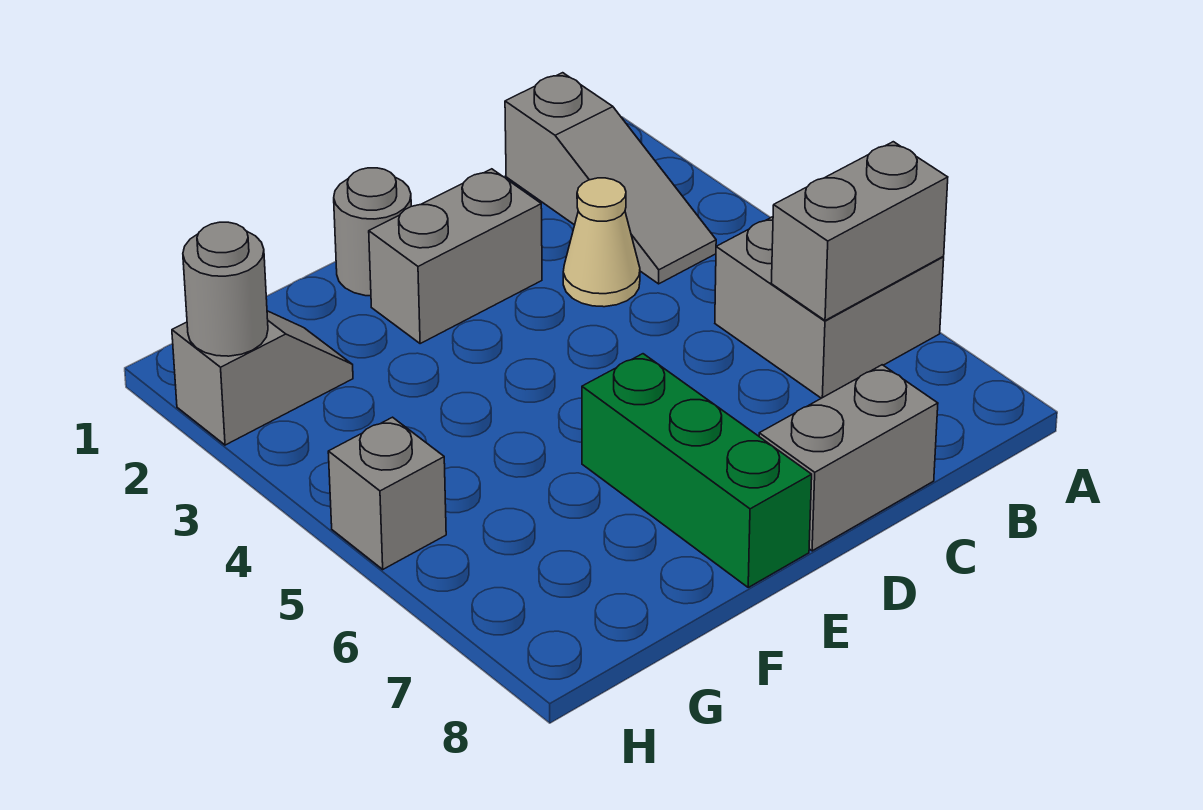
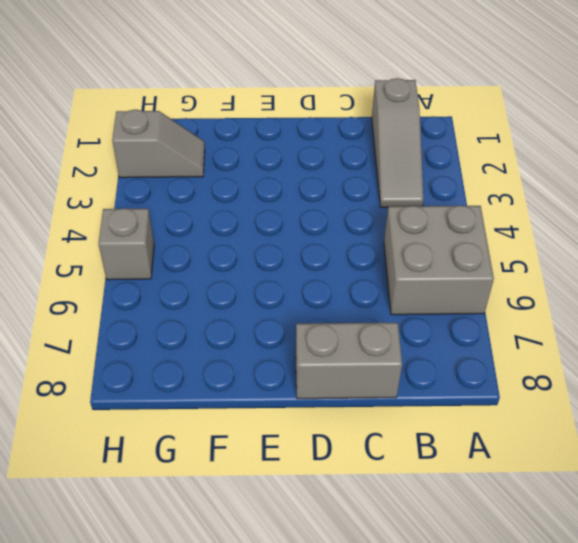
none -> tan 1x1 cone [563,178,640,307]
none -> grey 1x2 brick [369,169,542,344]

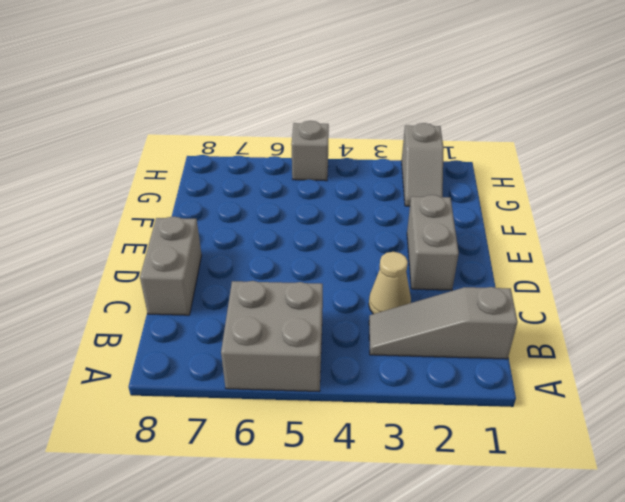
none -> grey 1x1 round brick [334,168,411,296]
none -> green 1x3 brick [582,354,812,587]

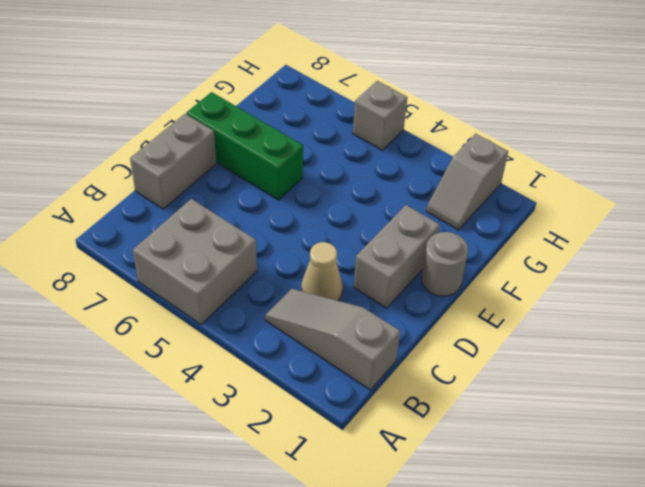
none -> grey 1x2 brick [771,142,948,320]
none -> grey 1x1 round brick [183,222,268,356]

